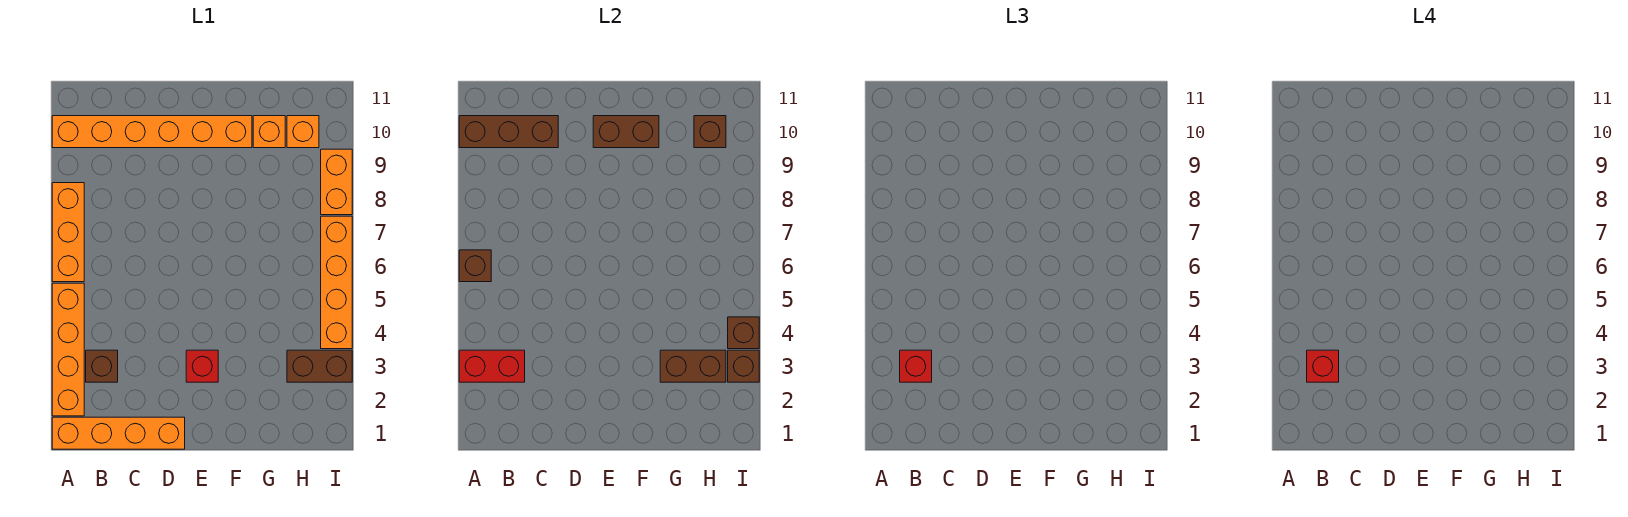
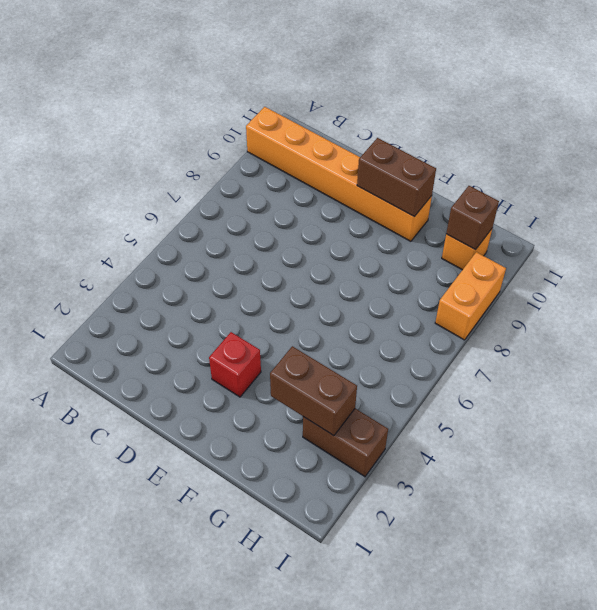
none -> orange 1x4 brick [52,417,185,449]
none -> orange 1x4 brick [52,283,84,416]
none -> orange 1x3 brick [52,183,84,282]

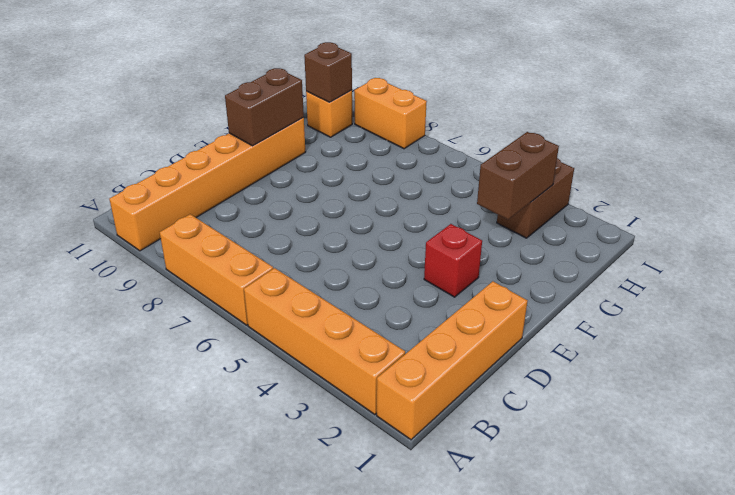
none -> brown 1x1 brick [86,350,118,382]
none -> orange 1x1 brick [253,116,285,148]
none -> orange 1x4 brick [321,216,352,349]

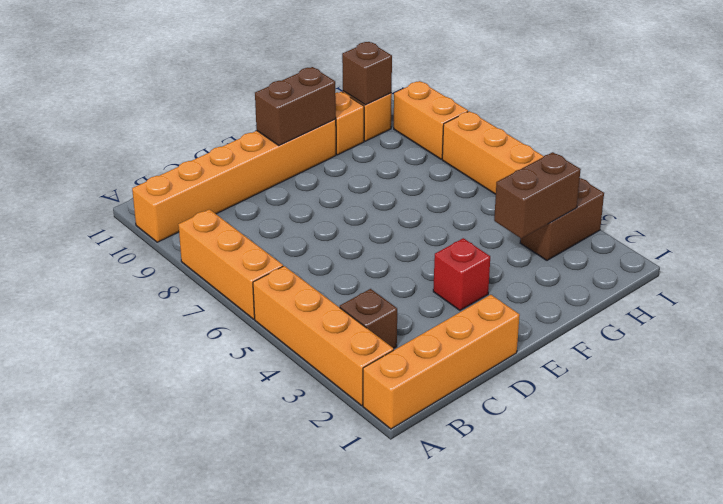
none -> red 1x2 brick [459,350,525,382]
none -> brown 1x1 brick [459,250,491,282]
none -> brown 1x3 brick [459,116,558,148]

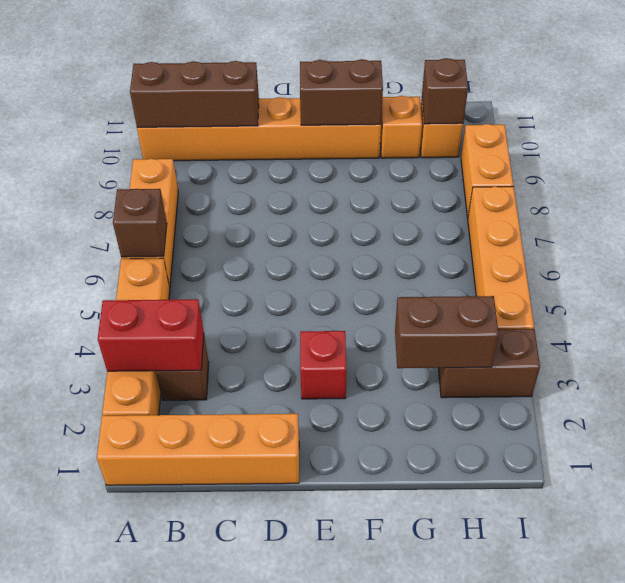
none -> brown 1x1 brick [728,350,759,382]
none -> brown 1x1 brick [728,317,759,349]
none -> red 1x1 brick [900,350,932,382]

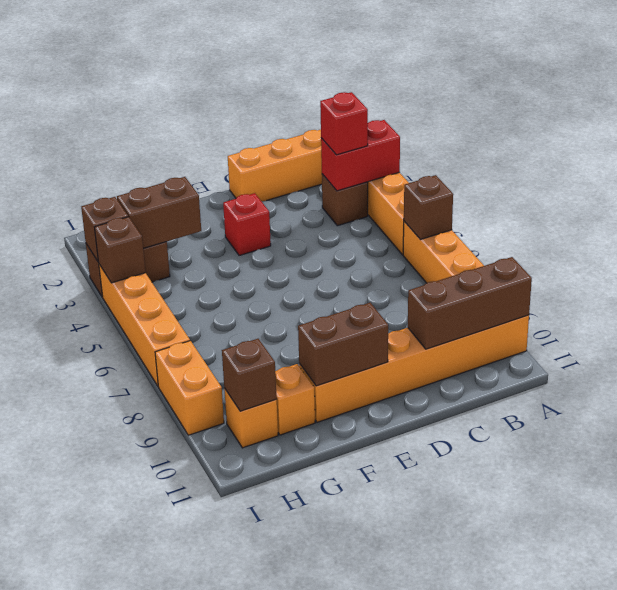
none -> red 1x1 brick [1307,350,1339,382]

